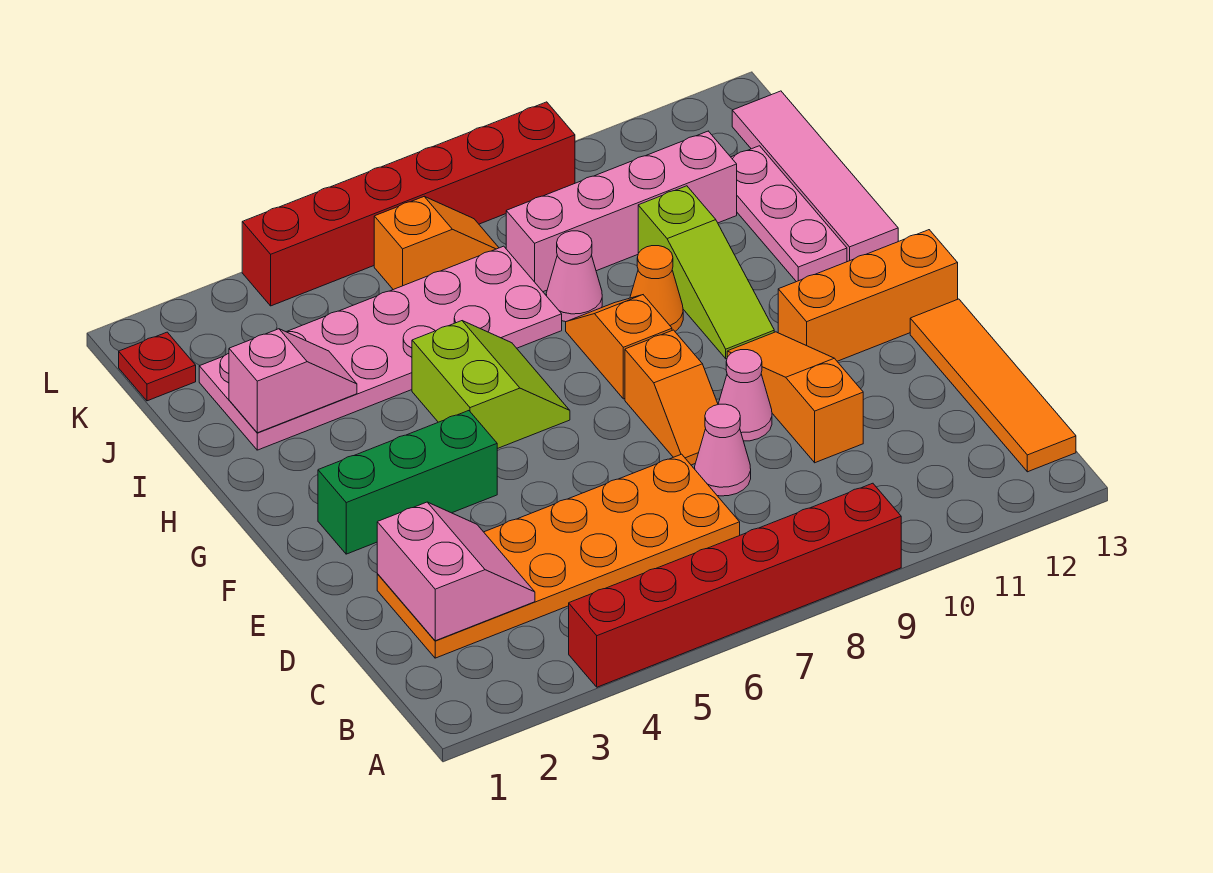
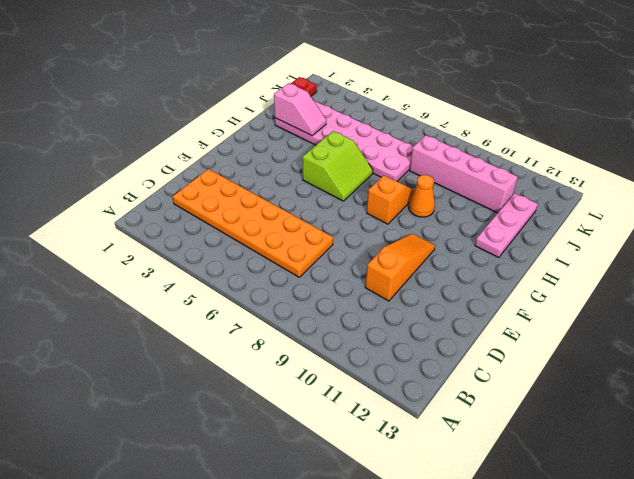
none -> red 1x6 brick [569,483,901,687]
none -> orange 1x4 tile [910,299,1076,472]
none -> pink 1x1 cone [695,404,751,496]

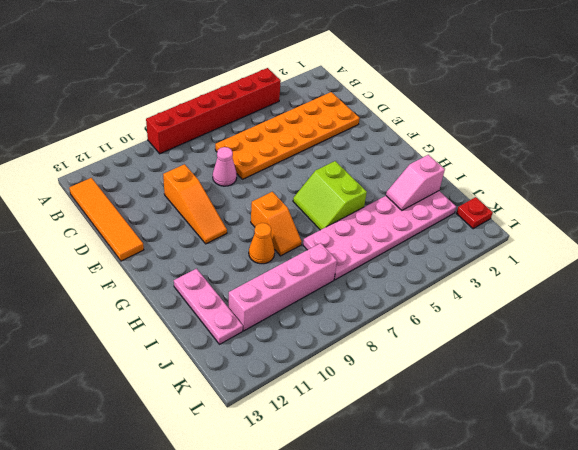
none -> orange 1x2 slope [625,330,718,465]
none -> pink 1x1 cone [718,350,772,441]
none -> green 1x3 brick [318,411,497,554]

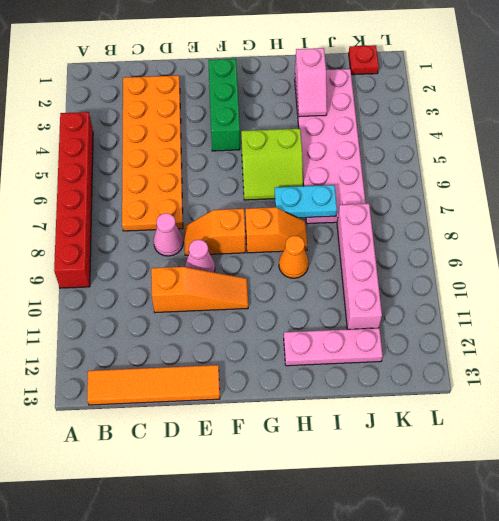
cyan 1x2 plate [275,185,337,218] -> none
none -> orange 1x3 brick [778,230,958,361]
none -> lime 1x3 slope [638,186,774,359]
none -> pink 1x4 tile [732,91,898,262]

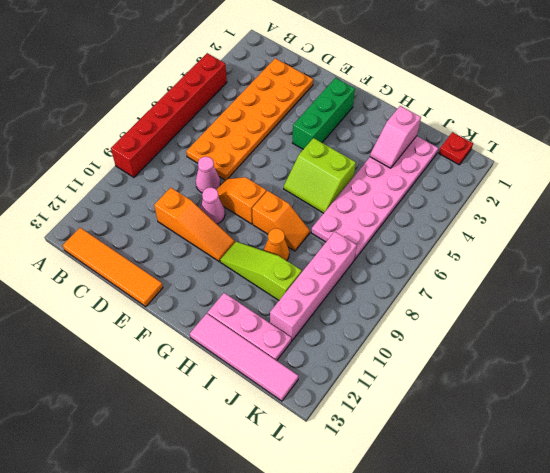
none -> orange 1x3 brick [778,230,958,361]
none -> pink 1x1 cone [546,231,602,322]
none -> orange 1x2 slope [374,197,499,290]

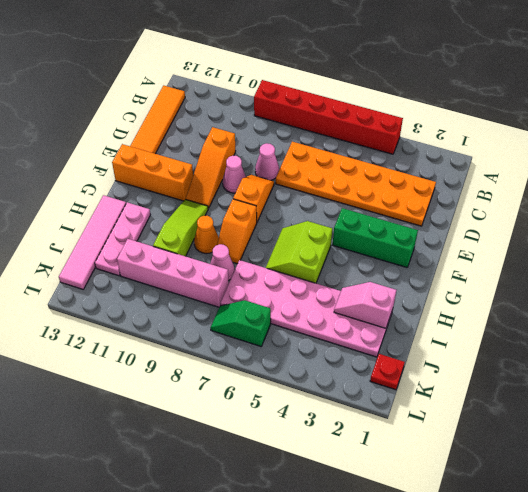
green 1x2 slope [210,300,271,346] -> orange 1x2 slope [374,197,499,290]
none -> red 1x6 brick [242,102,575,306]
none -> pink 2x2 slope [377,502,535,641]

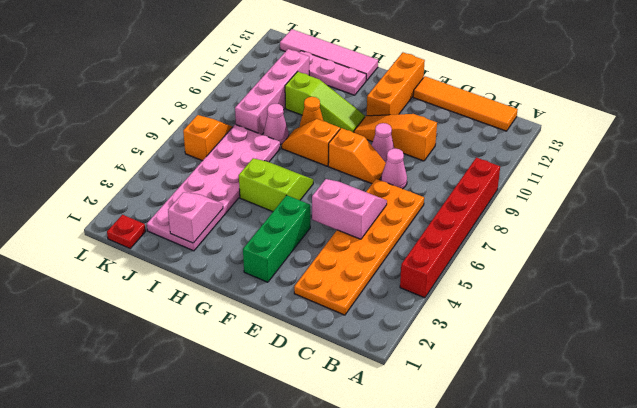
pink 2x2 slope [312,179,387,239] -> pink 2x2 slope moved to [377,502,535,641]
none -> red 1x6 brick [242,102,575,306]

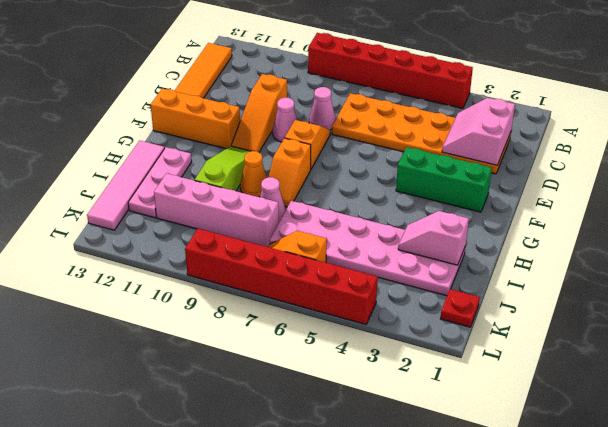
none -> lime 2x2 slope [412,321,570,449]

